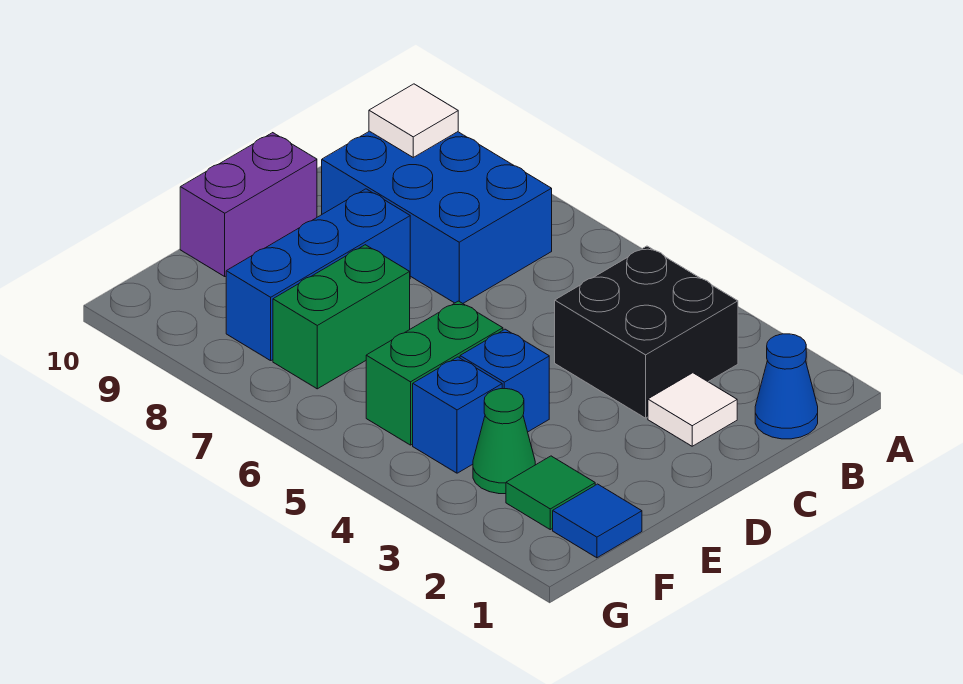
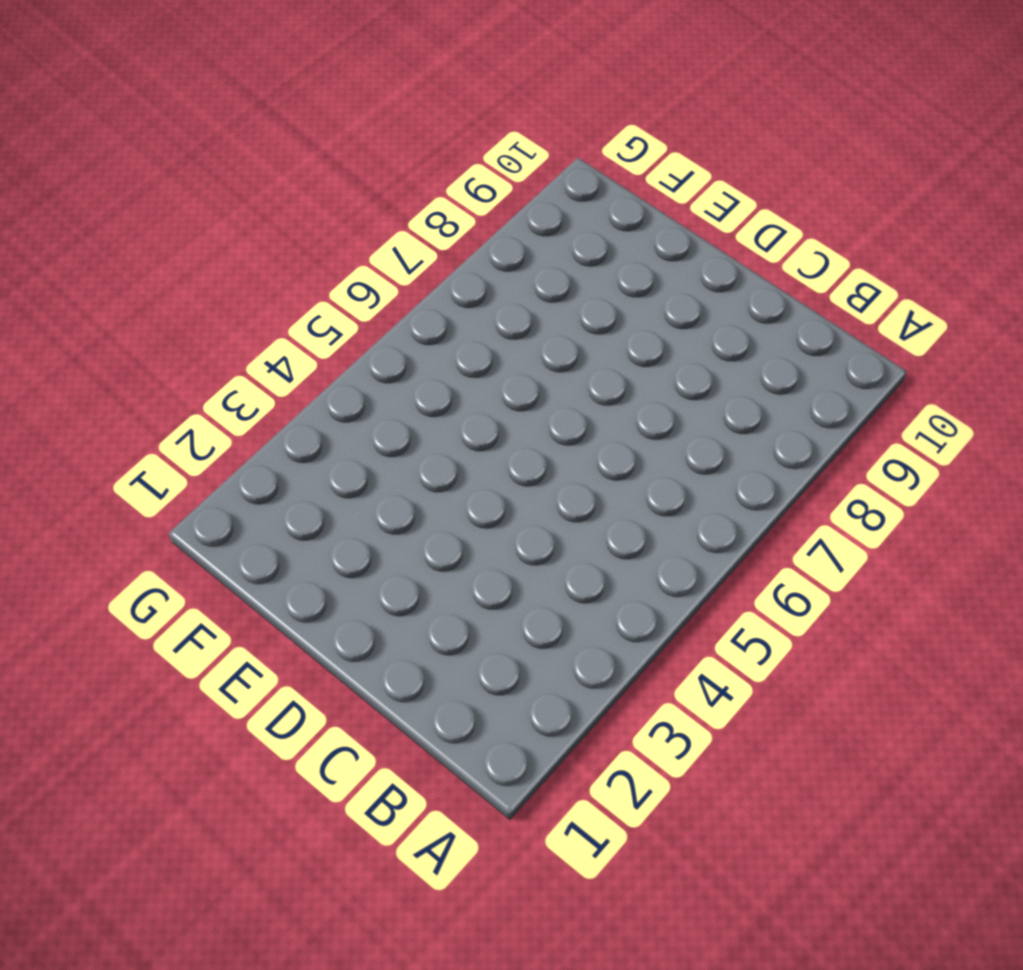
none -> blue 1x1 cone [755,334,818,439]
none -> black 2x2 brick [555,246,738,418]
none -> blue 2x3 brick [322,131,552,303]

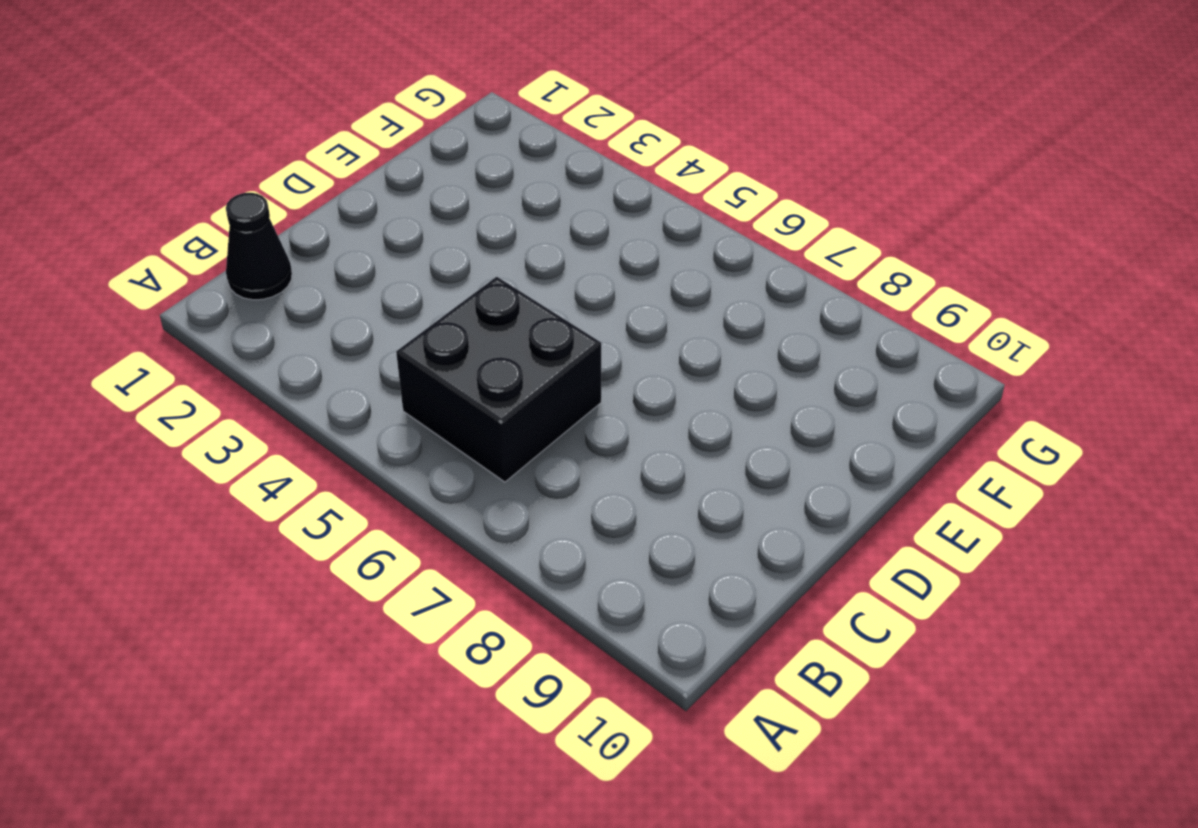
black 1x1 cone [226,193,292,300] -> blue 1x1 cone [755,334,818,439]
black 2x2 brick [396,277,601,482] -> black 2x2 brick moved to [555,246,738,418]
none -> blue 2x3 brick [322,131,552,303]
none -> white 1x1 tile [648,373,737,446]
none -> blue 1x3 brick [226,189,410,361]

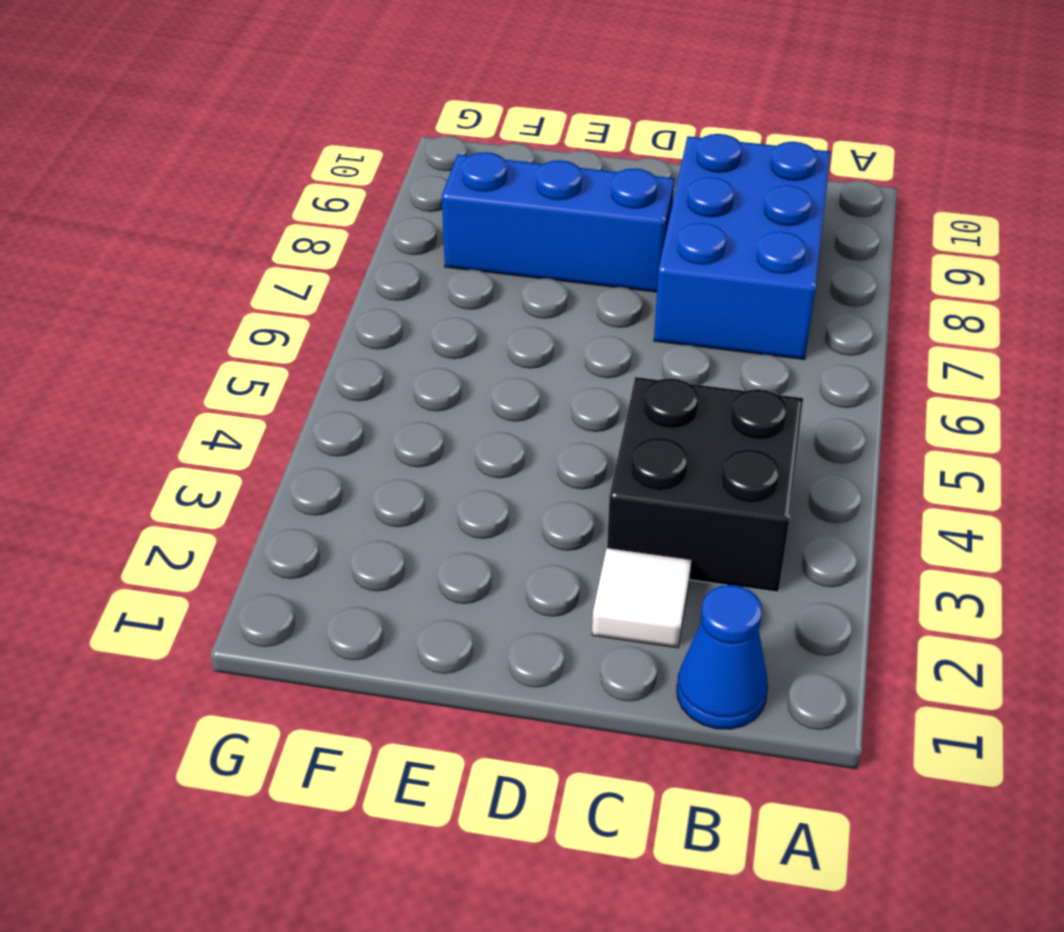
none -> purple 1x2 brick [180,133,317,276]
none -> blue 1x1 brick [460,329,549,432]
none -> green 1x2 brick [366,301,503,445]

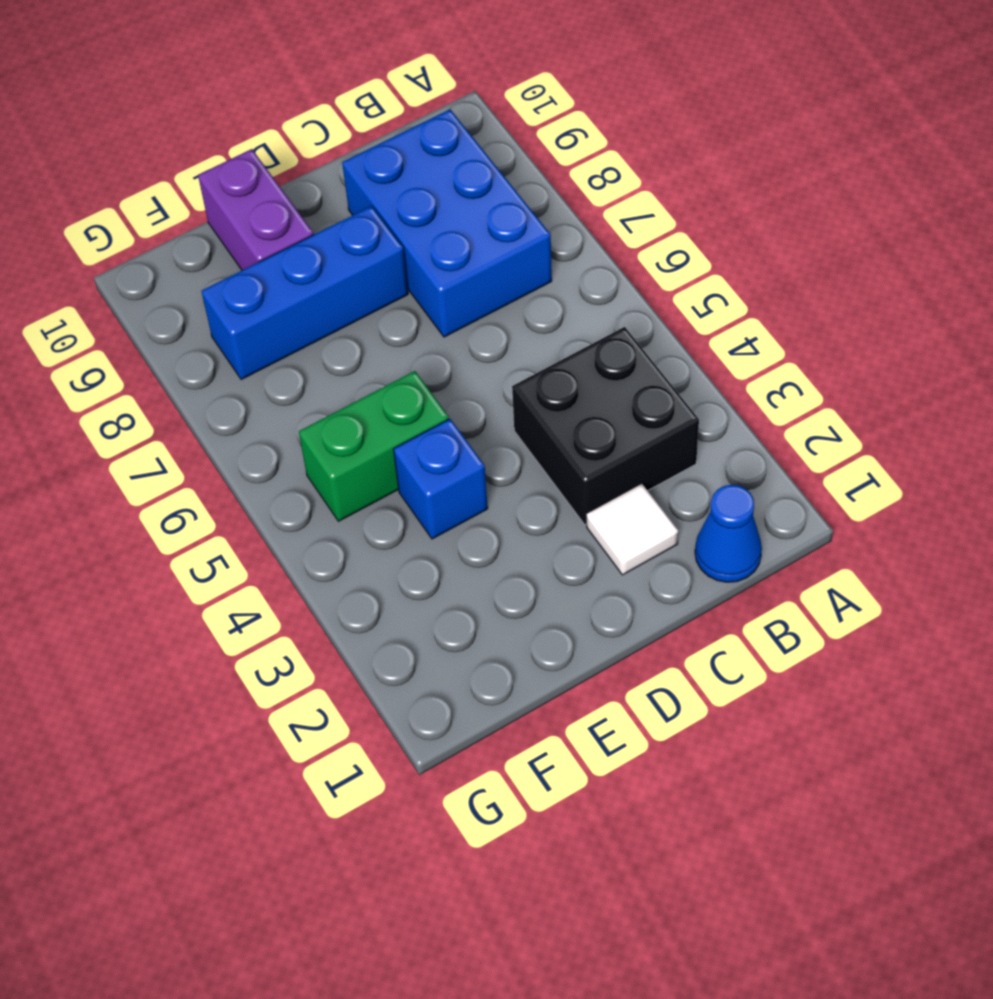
purple 1x2 brick [198,149,314,270] -> purple 1x2 brick turned to [180,133,317,276]
none -> green 1x2 brick [273,245,410,389]
none -> blue 1x1 tile [553,484,642,558]
none -> green 1x1 tile [506,456,595,530]

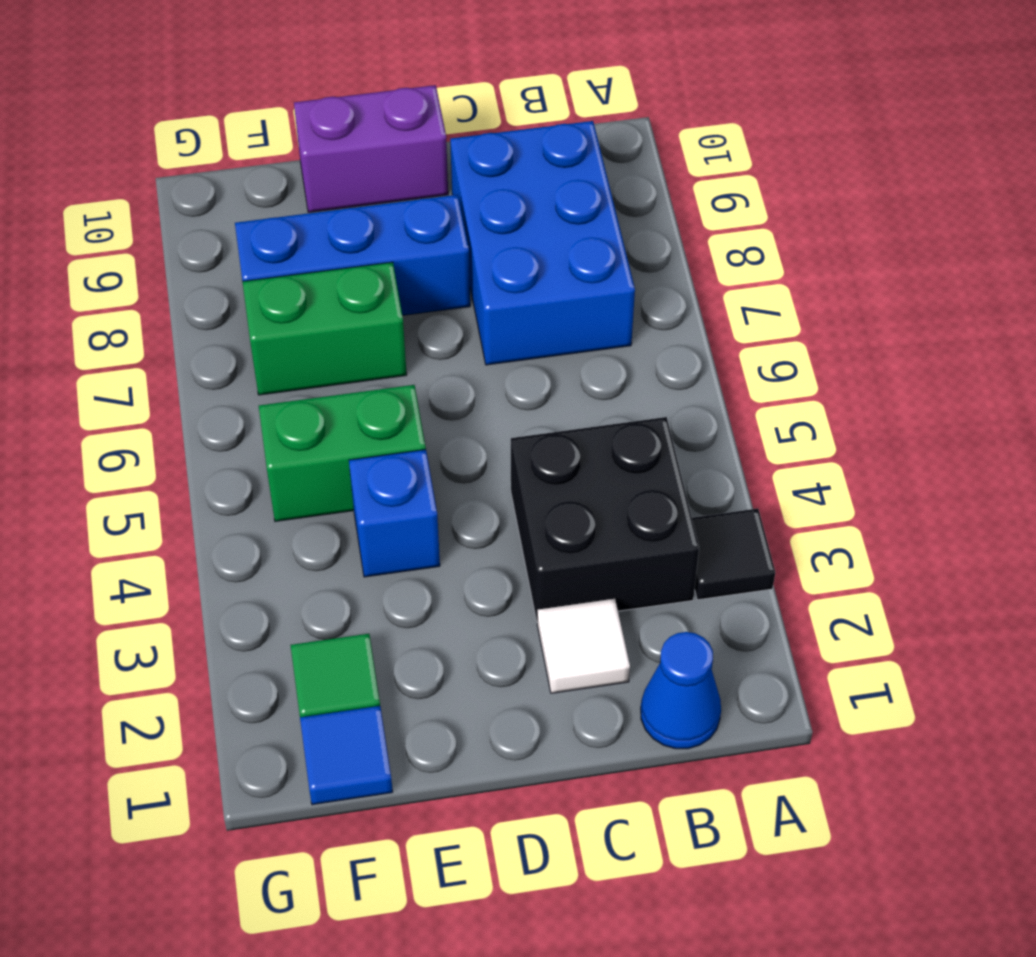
black 1x1 tile [692,508,775,600] -> none
none -> green 1x1 cone [473,389,535,494]
none -> blue 1x1 brick [413,357,502,473]
none -> white 1x1 tile [369,84,458,157]

